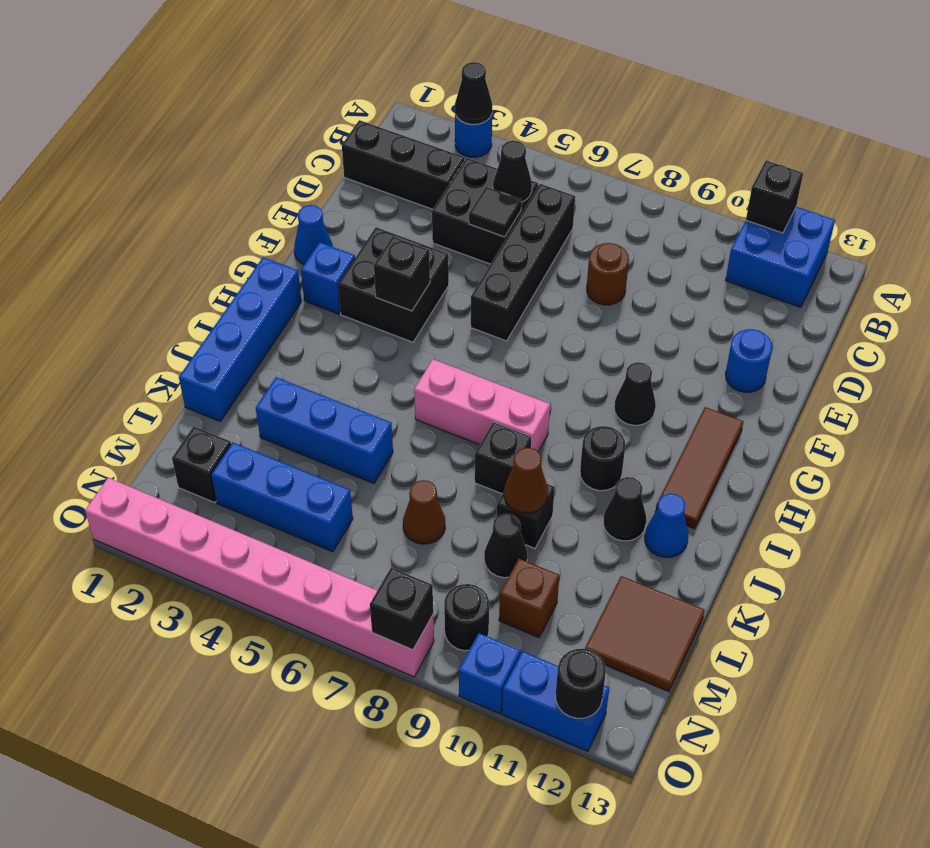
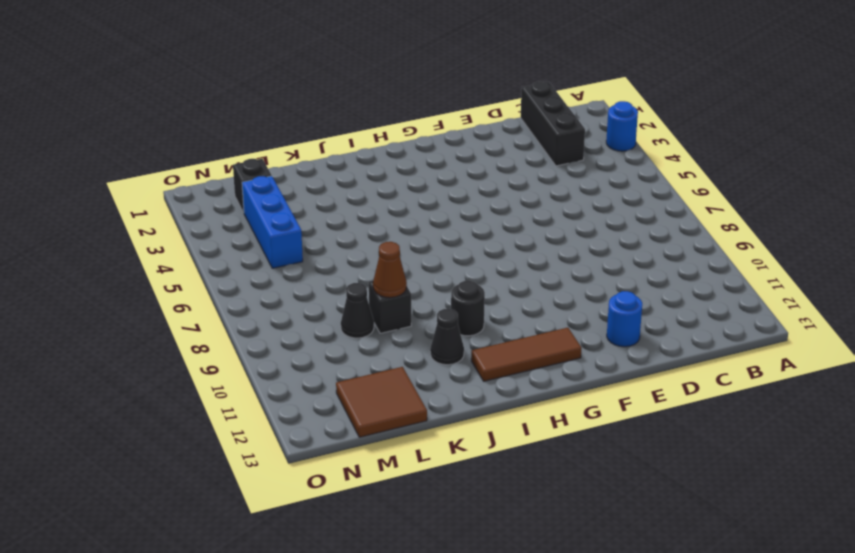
none -> blue 2x2 brick [726,207,835,307]
none -> black 2x2 brick [432,158,538,264]
none -> black 1x4 brick [471,184,575,341]
none -> brown 1x1 round brick [587,243,629,305]

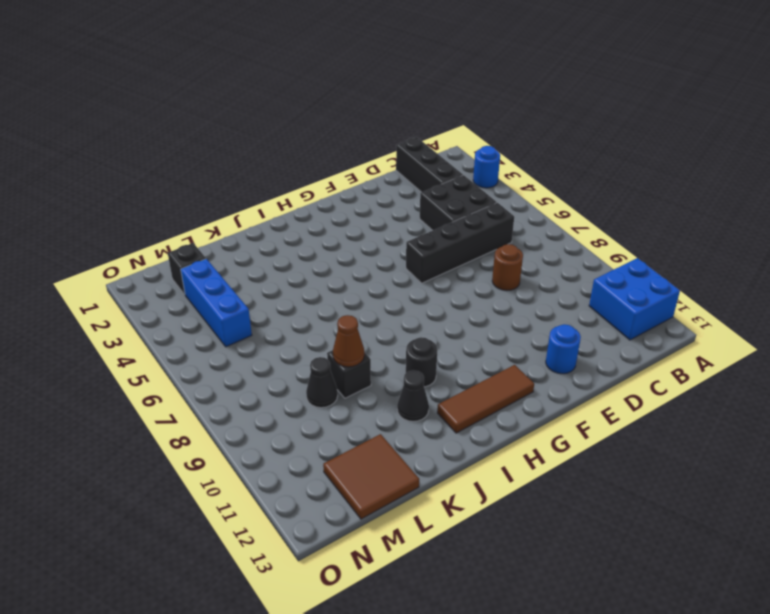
none -> blue 1x1 cone [294,205,333,265]
none -> black 2x2 brick [338,227,449,342]
none -> blue 1x1 brick [301,242,355,314]
none -> black 1x1 cone [614,362,656,425]

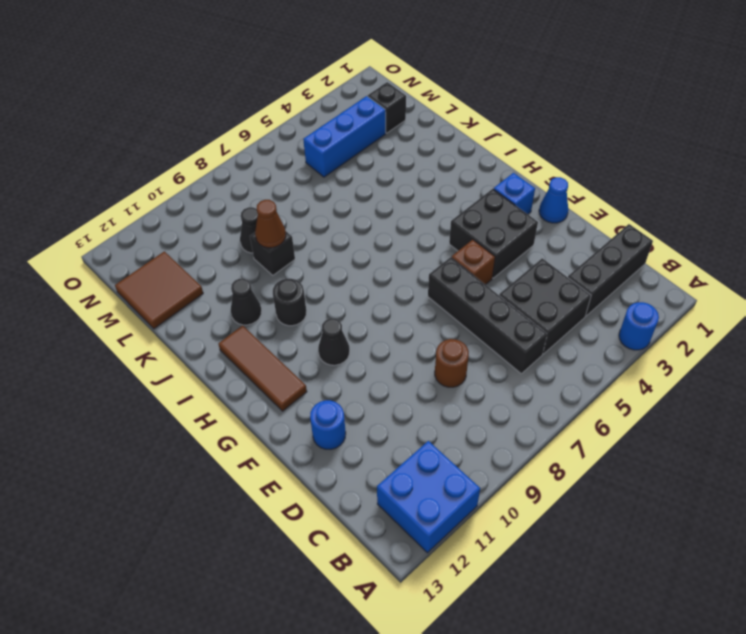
brown 1x1 brick [452,240,495,285] -> brown 1x1 brick moved to [499,559,559,637]
none -> blue 1x4 brick [179,257,302,421]
none -> pink 1x3 brick [414,359,550,452]
none -> black 1x1 brick [475,422,532,494]
none -> blue 1x1 cone [645,494,688,557]

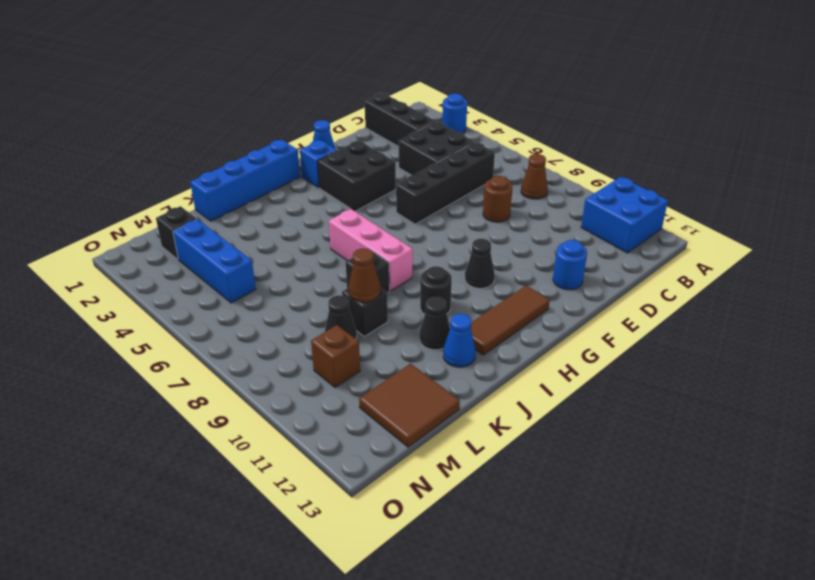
brown 1x1 cone [521,154,548,199] -> brown 1x1 cone moved to [403,480,445,544]
none -> blue 1x3 brick [256,377,393,483]
none -> black 1x1 round brick [444,584,489,651]
none -> pink 1x8 brick [85,478,434,677]
none -> blue 1x1 brick [459,633,520,714]

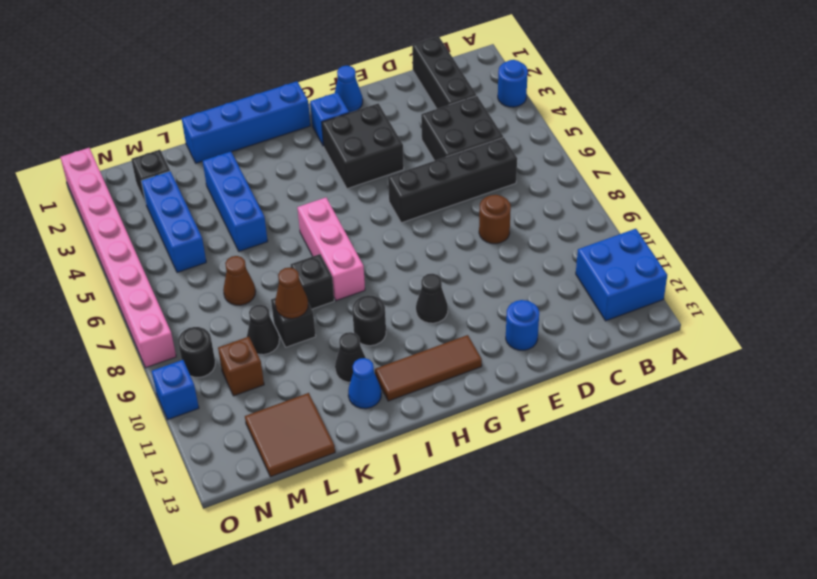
none -> blue 1x2 brick [502,651,609,751]
none -> black 1x1 cone [455,62,492,124]
none -> black 1x1 brick [746,160,803,233]
none -> black 1x1 cone [493,141,532,202]

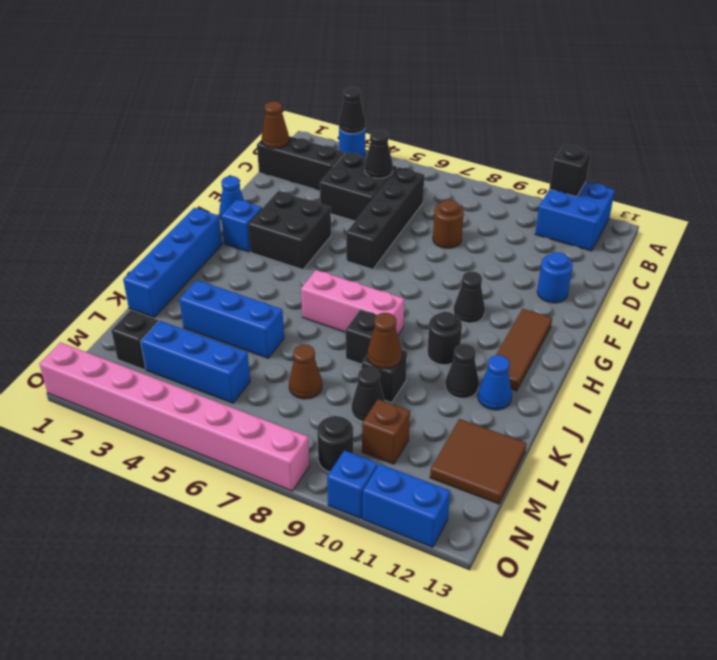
brown 1x1 cone [262,101,289,148] -> none
none -> black 1x1 tile [469,187,521,237]
none -> black 1x1 brick [374,237,430,311]
none -> black 1x1 brick [370,568,433,650]
none -> black 1x1 round brick [556,649,606,718]

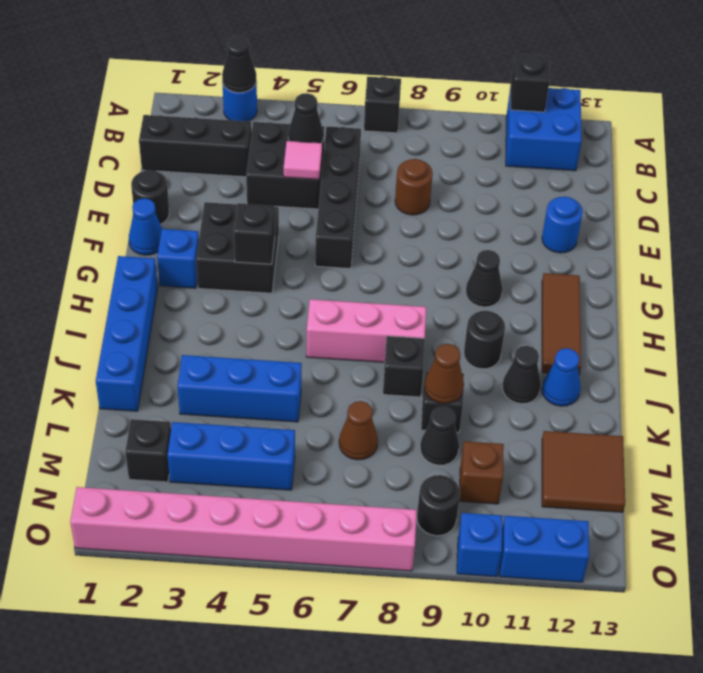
black 1x1 brick [364,77,401,133] -> black 1x1 brick moved to [370,568,433,650]
pink 1x1 tile [284,141,322,179] -> black 1x1 tile [469,187,521,237]
black 1x1 round brick [131,170,169,224] -> black 1x1 round brick moved to [556,649,606,718]

